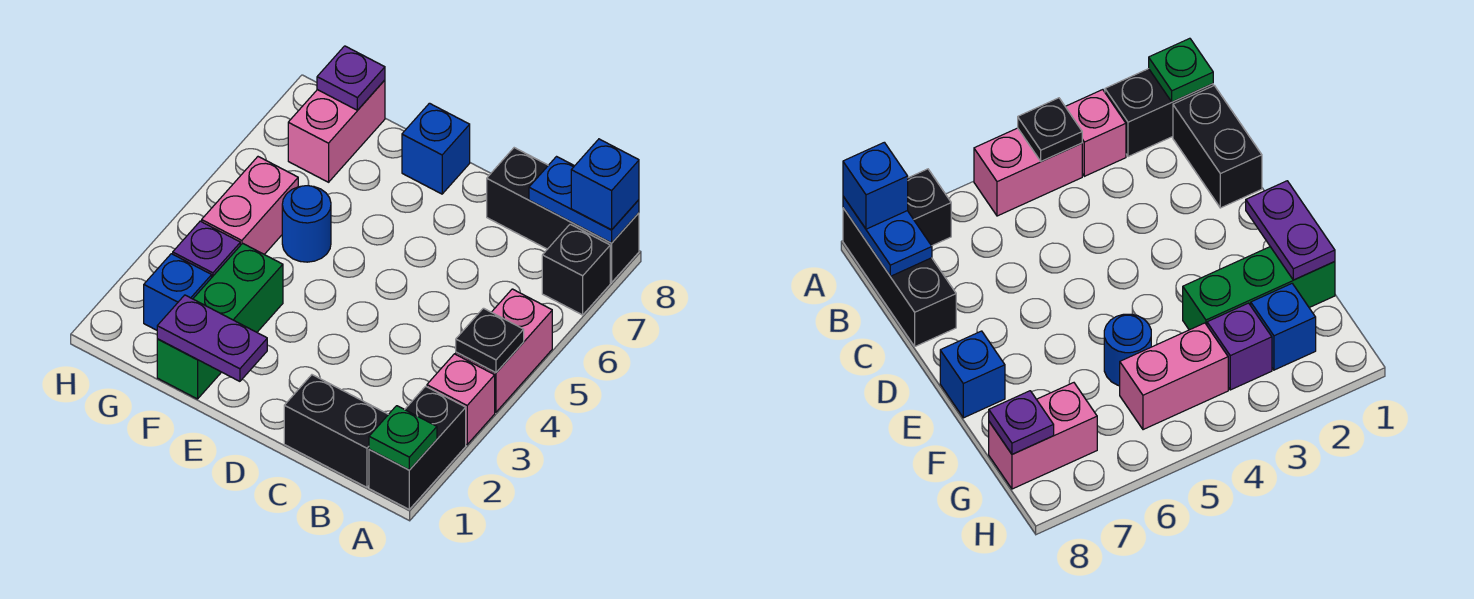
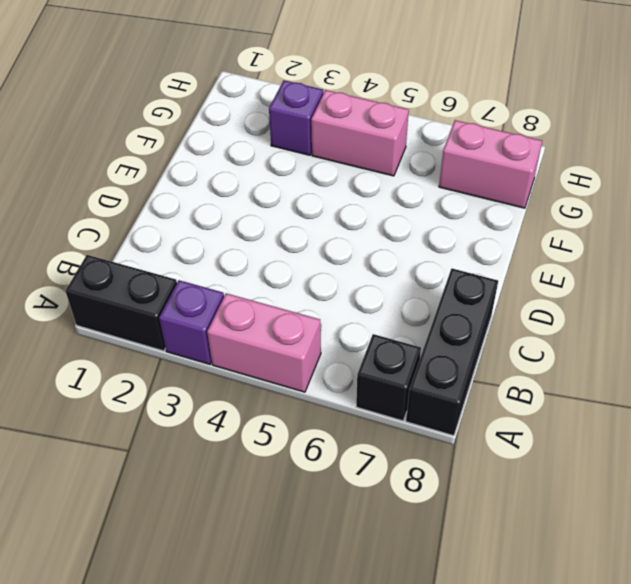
purple 1x1 brick [159,280,224,364] -> pink 1x1 brick [427,354,495,445]
none -> black 1x2 brick [284,375,388,487]
none -> blue 1x1 brick [402,103,470,194]
none -> green 1x3 brick [157,243,283,399]

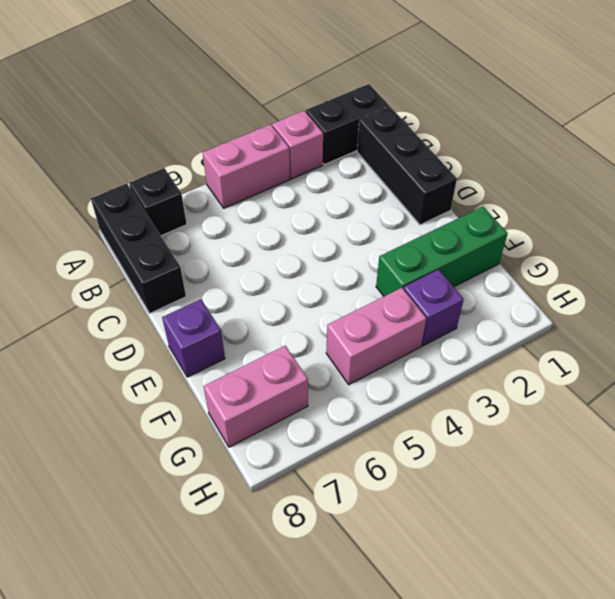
black 1x3 brick [357,107,457,225] -> black 1x2 brick [284,375,388,487]
purple 1x1 brick [162,299,225,377] -> blue 1x1 brick [402,103,470,194]
none -> blue 1x1 round brick [282,186,331,262]
none -> blue 1x1 brick [144,254,212,330]
none -> green 1x1 plate [369,406,437,470]

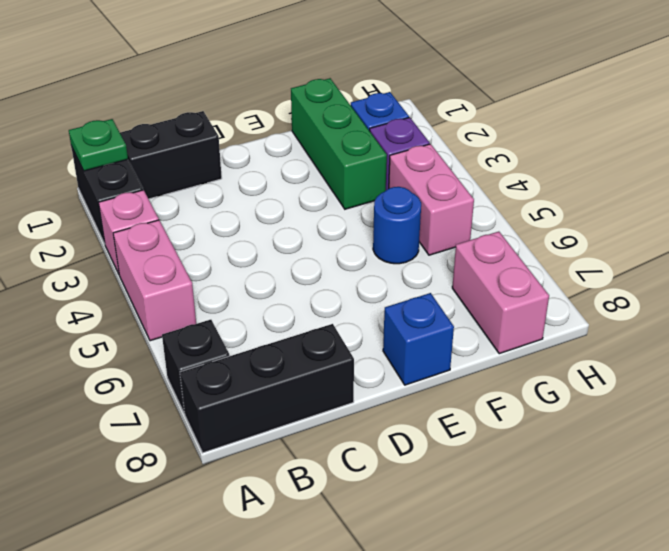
none -> black 1x1 plate [456,308,524,373]
none -> blue 1x2 plate [529,157,639,243]
none -> purple 1x2 plate [157,295,267,381]

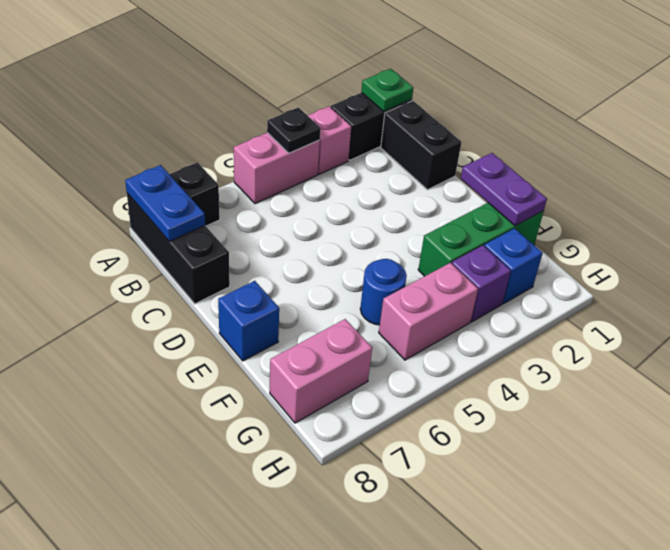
none -> purple 1x1 plate [317,46,385,110]
none -> blue 1x1 brick [571,139,639,230]

